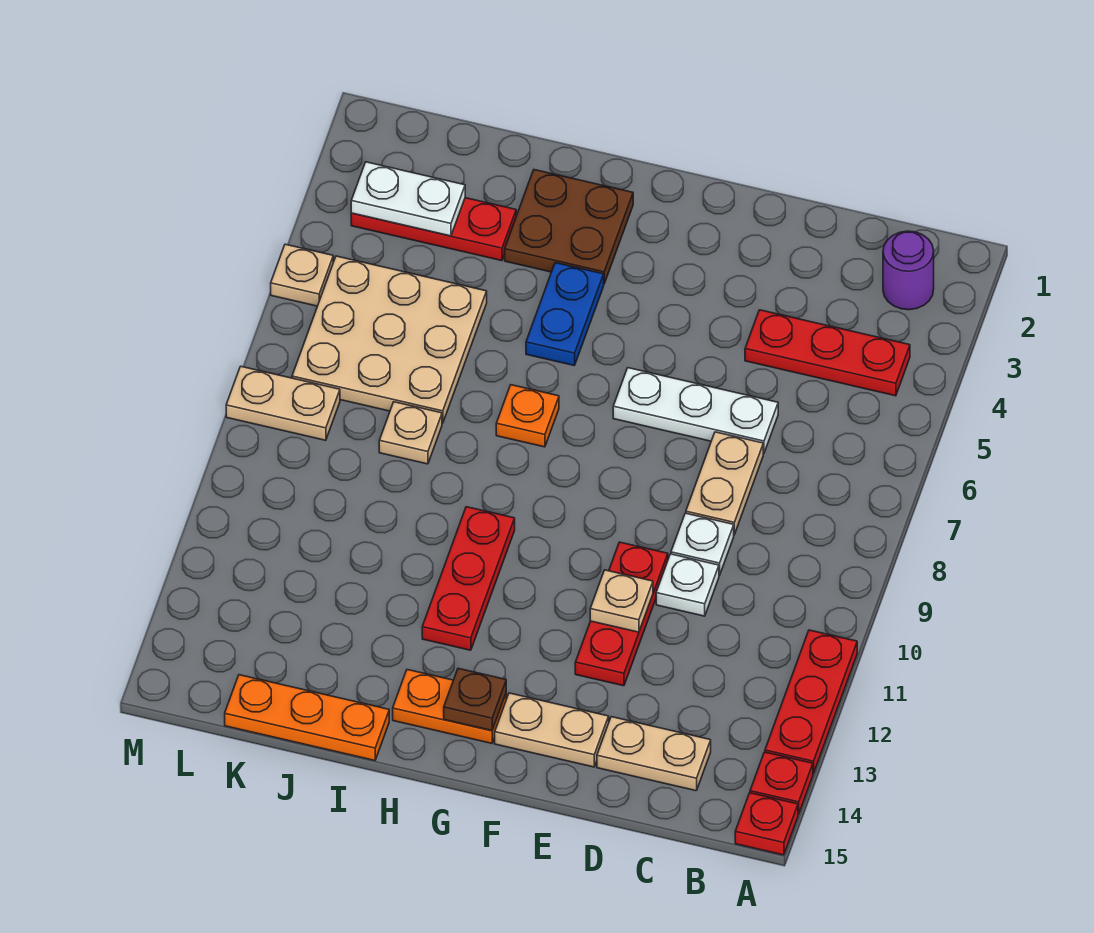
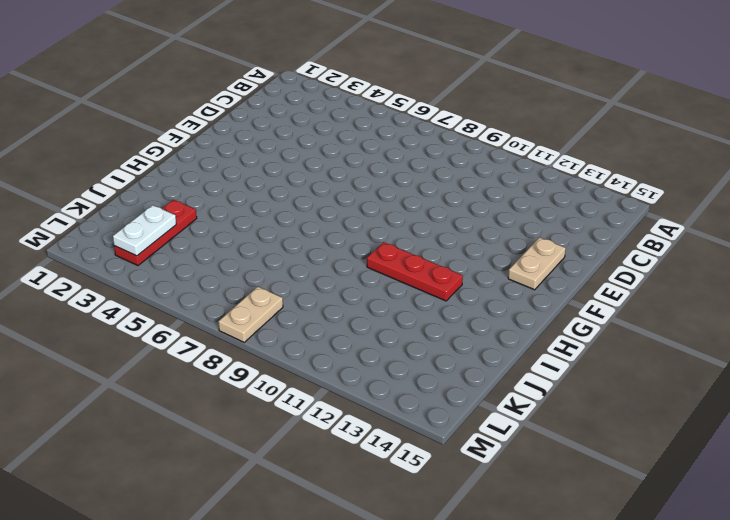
none -> red 1x3 plate [765,630,857,773]
none -> red 1x1 plate [750,752,813,814]
none -> red 1x1 plate [735,793,798,855]

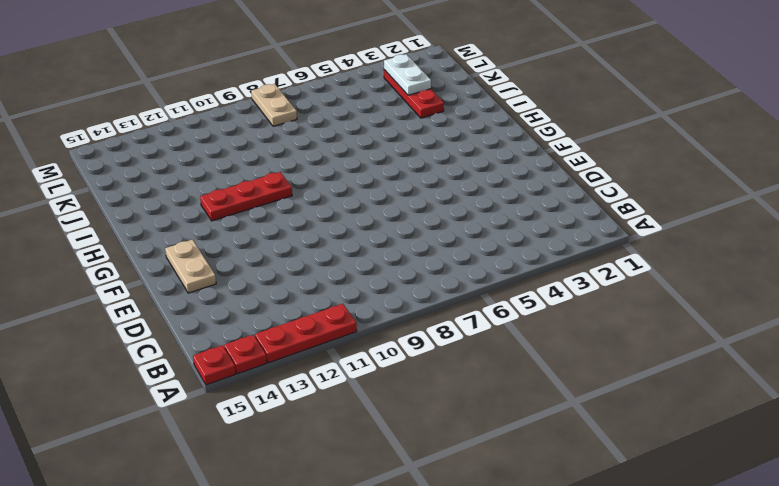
none -> purple 1x1 round brick [883,231,934,310]
none -> red 1x3 plate [745,310,910,396]
none -> tan 1x2 plate [597,717,711,791]

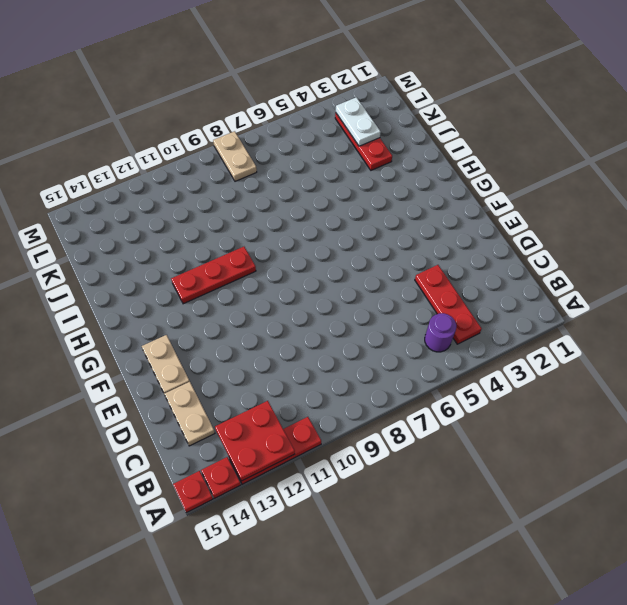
red 2x2 plate [215,401,295,481] -> none
purple 1x1 round brick [425,313,456,352] -> purple 1x1 round brick moved to [883,231,934,310]
none -> white 1x3 plate [613,368,778,453]
none -> tan 1x2 plate [686,432,763,535]
none -> white 1x1 plate [671,513,734,575]

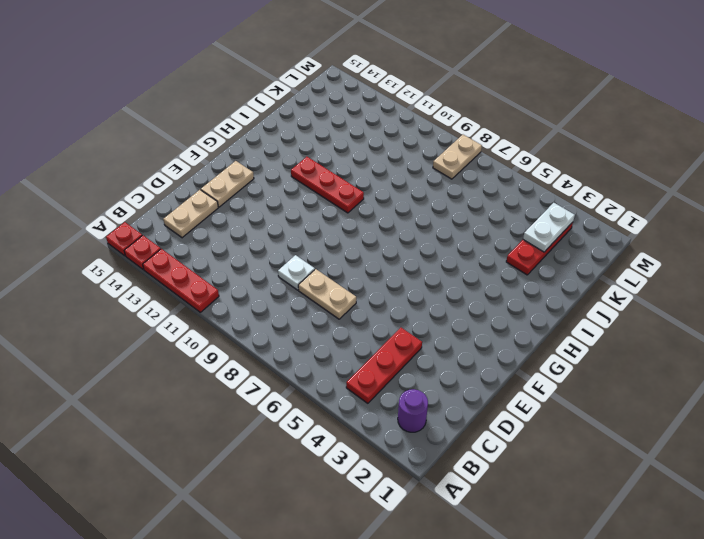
none -> white 1x3 plate [613,368,778,453]
none -> white 1x1 plate [656,554,719,616]
none -> red 1x3 plate [575,542,668,686]

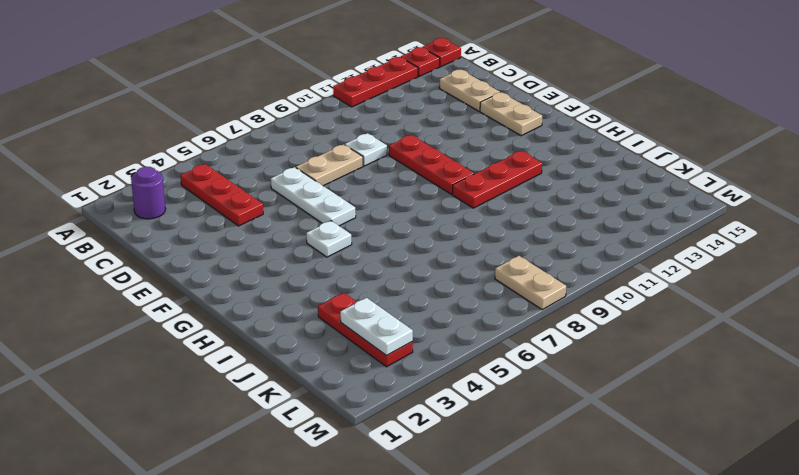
red 1x3 plate [389,135,474,194] -> red 1x3 plate turned to [575,542,668,686]
white 1x1 plate [306,221,352,257] -> white 1x1 plate moved to [656,554,719,616]
none -> orange 1x2 plate [393,670,506,743]
none -> brown 2x2 plate [505,170,633,283]
none -> blue 1x2 plate [526,263,604,366]

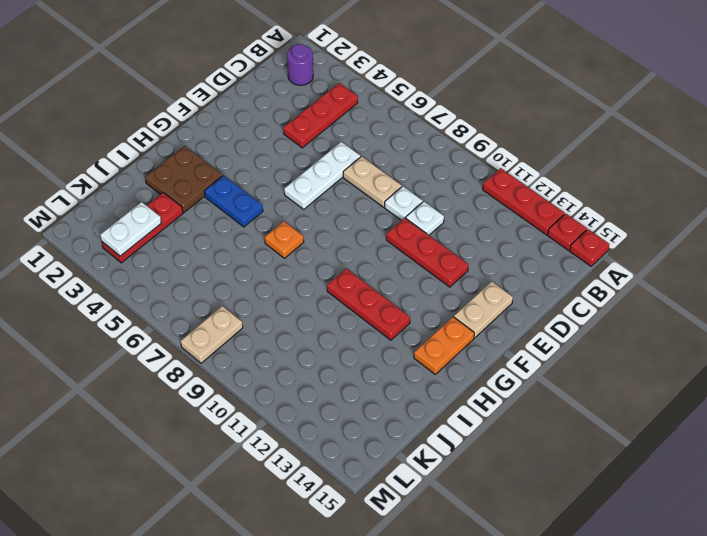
none -> tan 1x2 plate [597,717,711,791]
none -> orange 1x3 plate [225,675,389,761]
none -> tan 3x3 plate [292,256,487,423]

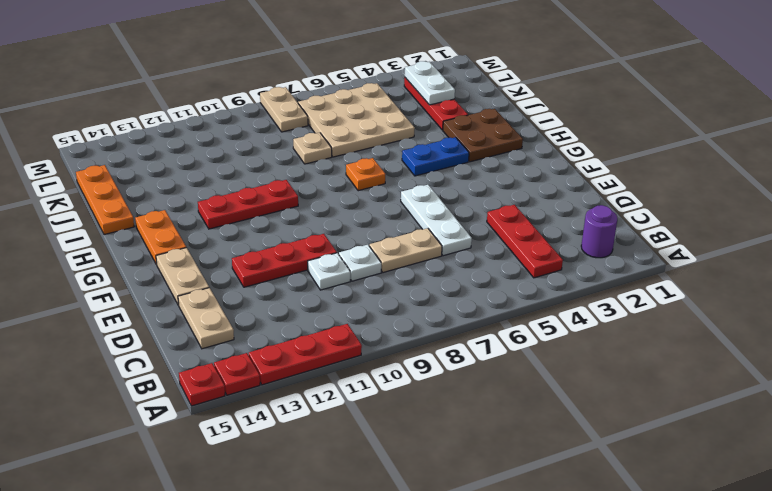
none -> tan 1x1 plate [271,244,333,306]
none -> tan 1x1 plate [590,570,653,632]
none -> brown 1x1 plate [444,668,506,731]

